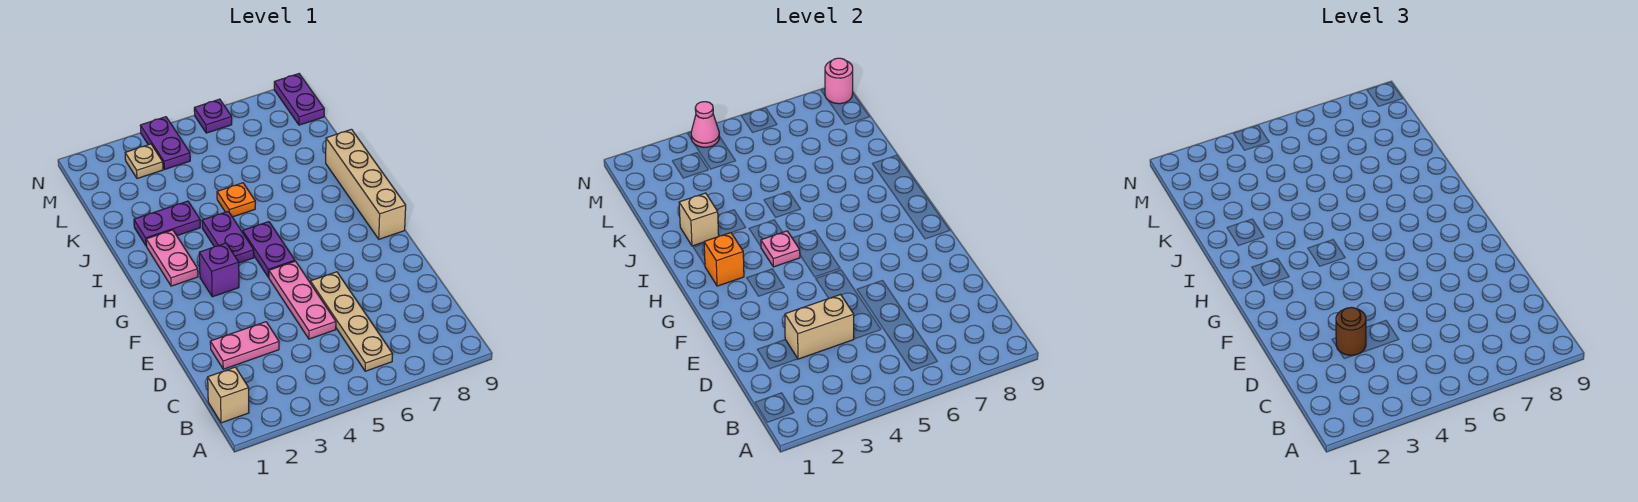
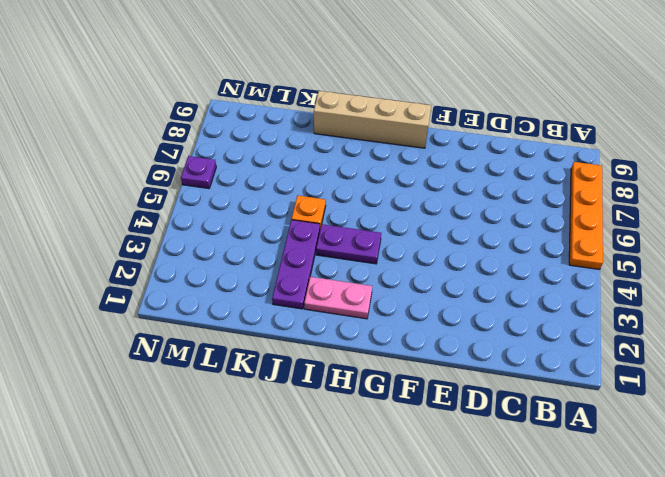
orange 1x4 plate [569,162,603,270] -> none
purple 1x3 plate [272,220,320,309] -> purple 1x2 plate [134,201,200,246]
none -> tan 1x1 brick [208,367,249,423]
none -> tan 1x4 plate [310,272,392,371]
none -> pink 1x2 plate [210,322,279,369]

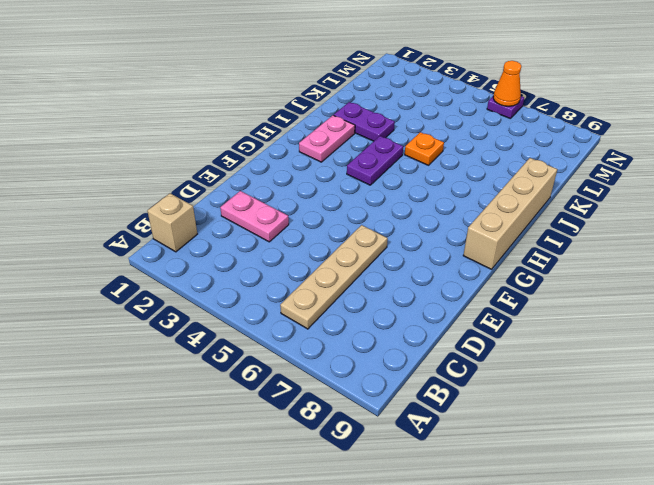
orange 1x1 cone [493,61,521,106] -> none
none -> pink 1x3 plate [269,261,336,339]
none -> purple 1x1 brick [199,243,239,297]
none -> purple 1x2 plate [243,222,295,277]

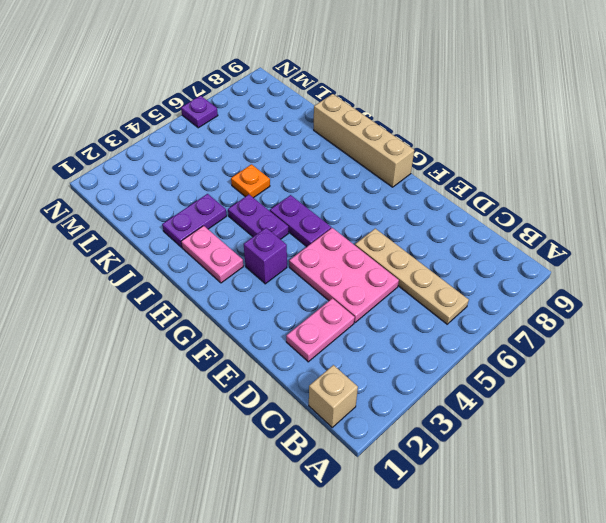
pink 2x3 plate [289,228,399,323] -> pink 1x3 plate [269,261,336,339]
none -> tan 1x1 plate [125,144,163,179]
none -> purple 1x2 plate [140,117,190,170]
none -> purple 1x2 plate [274,74,324,125]

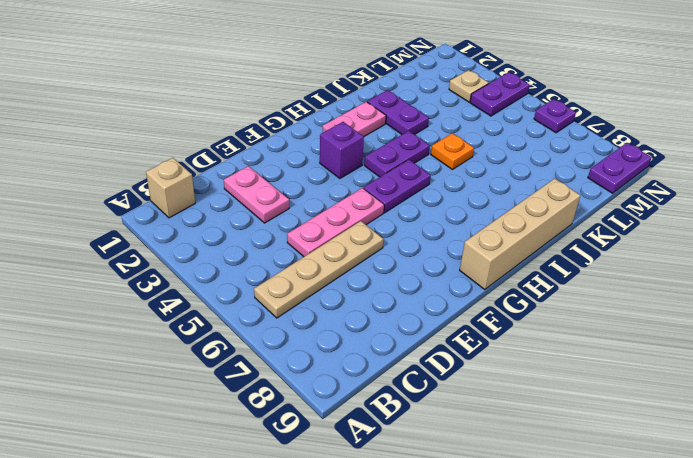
none -> tan 1x2 brick [785,295,854,359]
none -> orange 1x1 brick [704,233,744,286]
none -> pink 1x1 plate [761,231,800,267]

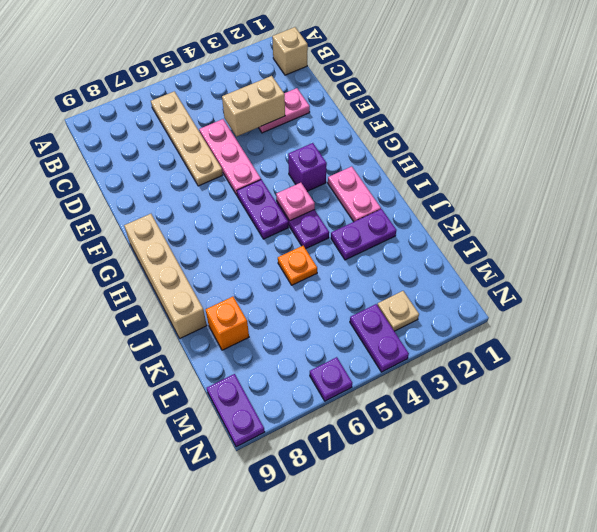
orange 1x1 brick [206,297,249,350] -> orange 1x1 brick moved to [704,233,744,286]
none -> tan 1x1 brick [679,193,719,246]
none -> pink 1x1 cone [691,102,719,147]
none -> pink 1x1 round brick [825,58,853,104]

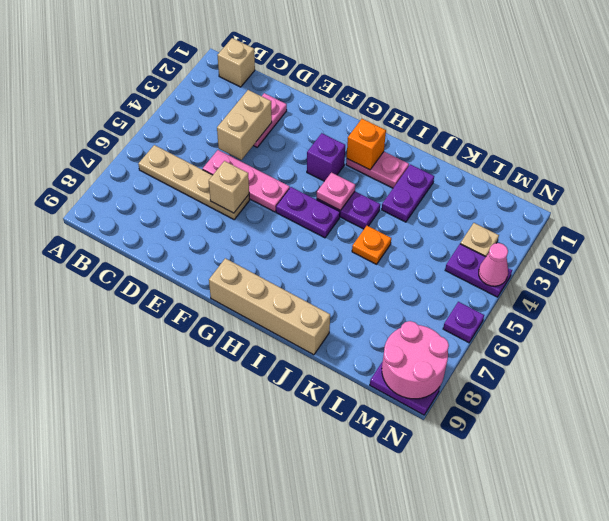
tan 1x1 brick [209,161,249,213] -> tan 1x1 brick moved to [679,193,719,246]
pink 2x2 round brick [382,321,449,399] -> pink 1x1 round brick [825,58,853,104]
none -> brown 1x1 round brick [1336,307,1366,355]

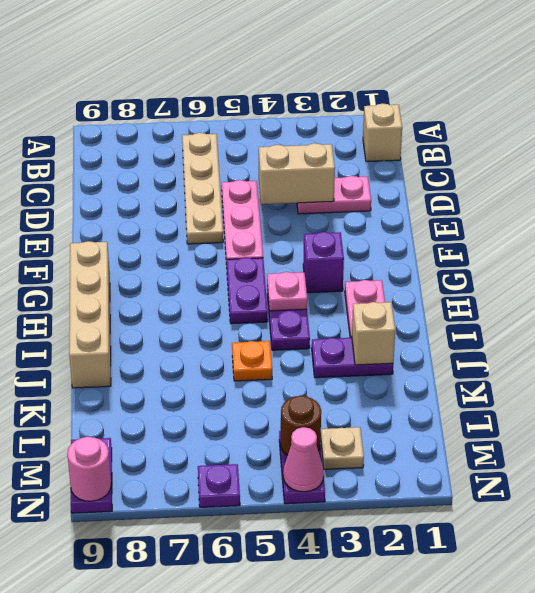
brown 1x1 round brick [281,396,321,455] -> brown 1x1 round brick moved to [1336,307,1366,355]
none -> orange 1x1 brick [704,233,744,286]

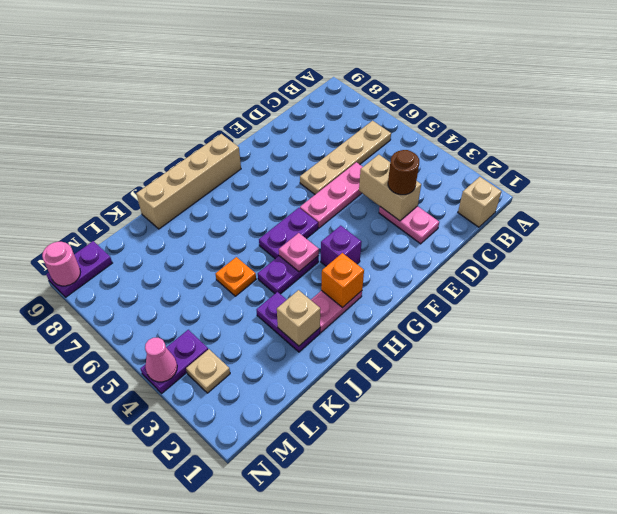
none -> purple 1x1 plate [194,99,232,133]

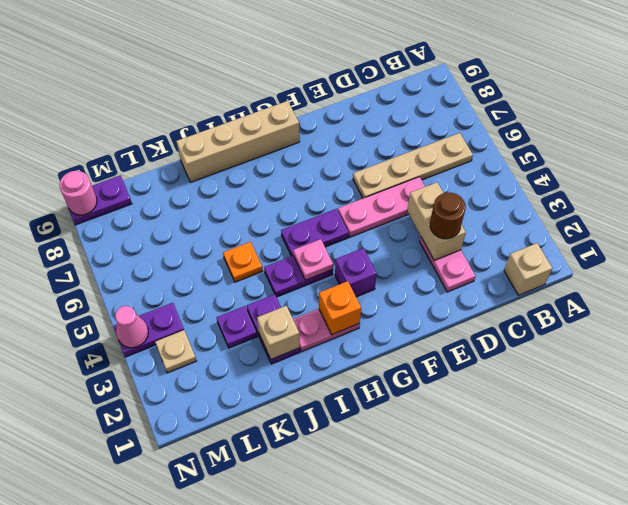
purple 1x1 plate [216,306,257,348] -> purple 1x1 plate moved to [194,99,232,133]

